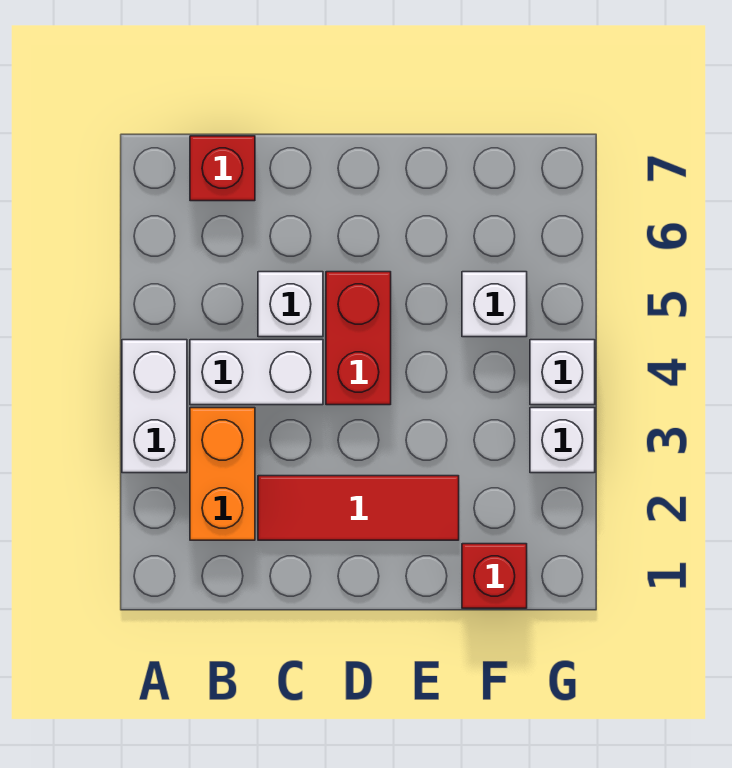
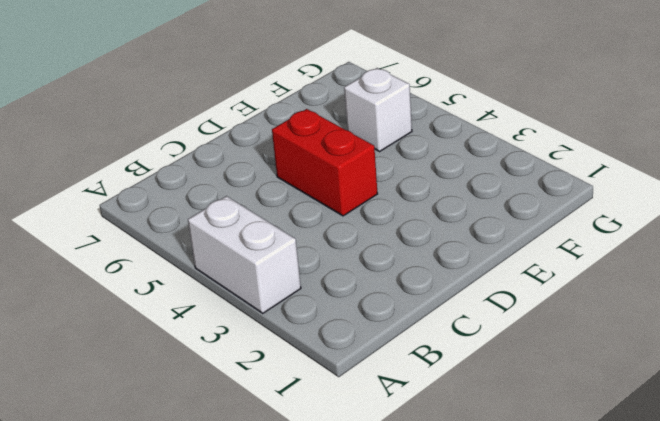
none -> orange 1x2 brick [190,408,255,540]
none -> white 1x2 brick [190,340,323,405]

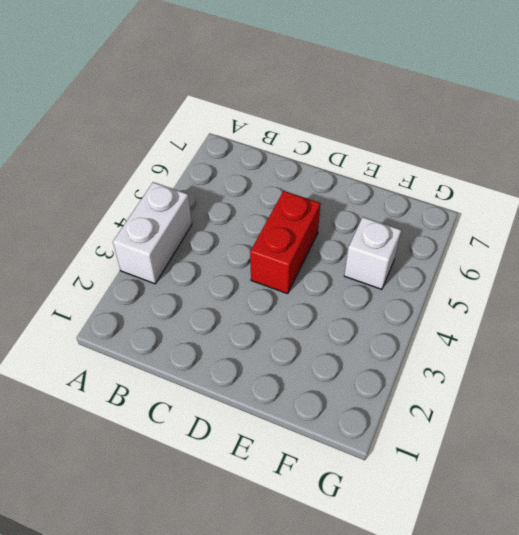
none -> orange 1x2 brick [190,408,255,540]
none -> white 1x2 brick [190,340,323,405]

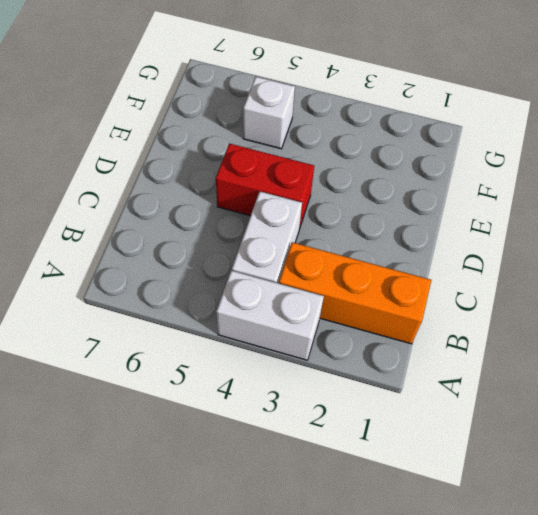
orange 1x3 brick [279,242,431,344] -> orange 1x2 brick [190,408,255,540]
none -> red 1x1 brick [190,136,255,201]
none -> red 1x3 tile [258,476,459,540]

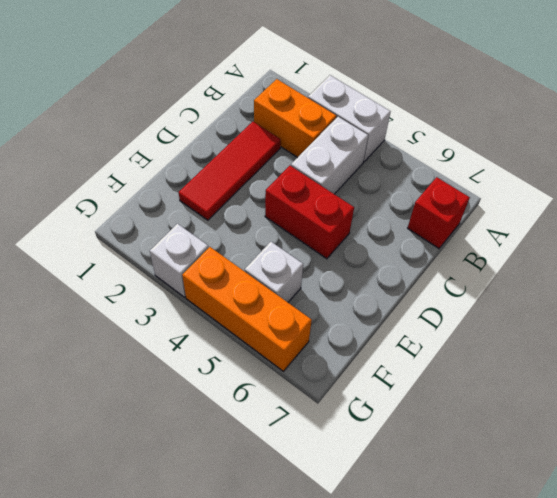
orange 1x3 brick [182,247,312,371] -> white 1x1 brick [530,340,595,405]
none -> white 1x1 brick [258,272,323,337]
none -> red 1x1 brick [462,544,527,608]

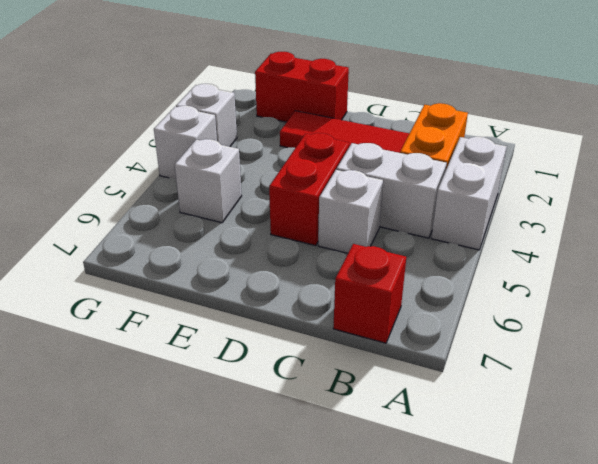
red 1x2 brick [255,52,349,122] -> red 1x1 brick [462,544,527,608]

